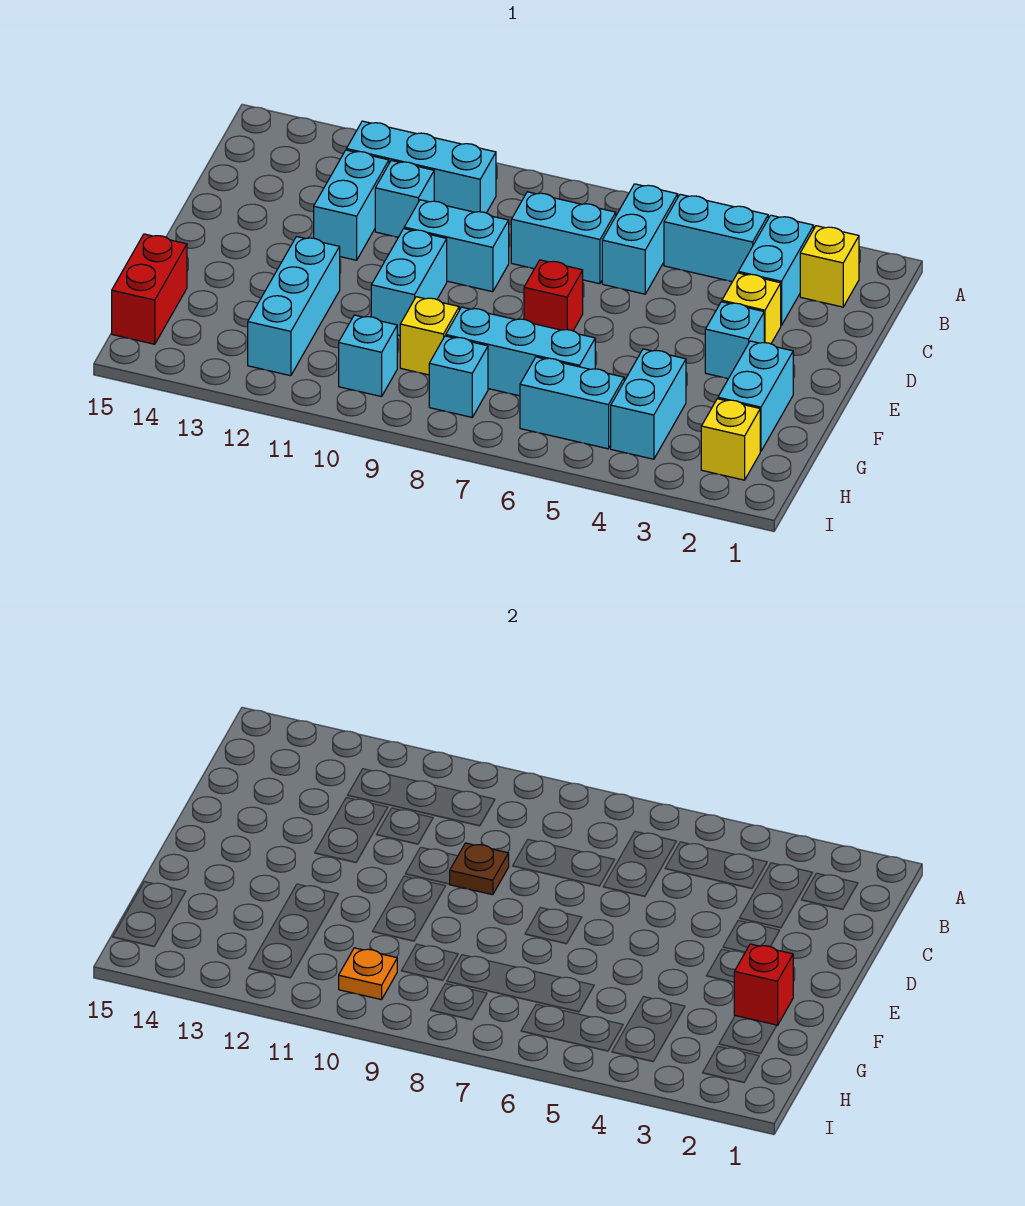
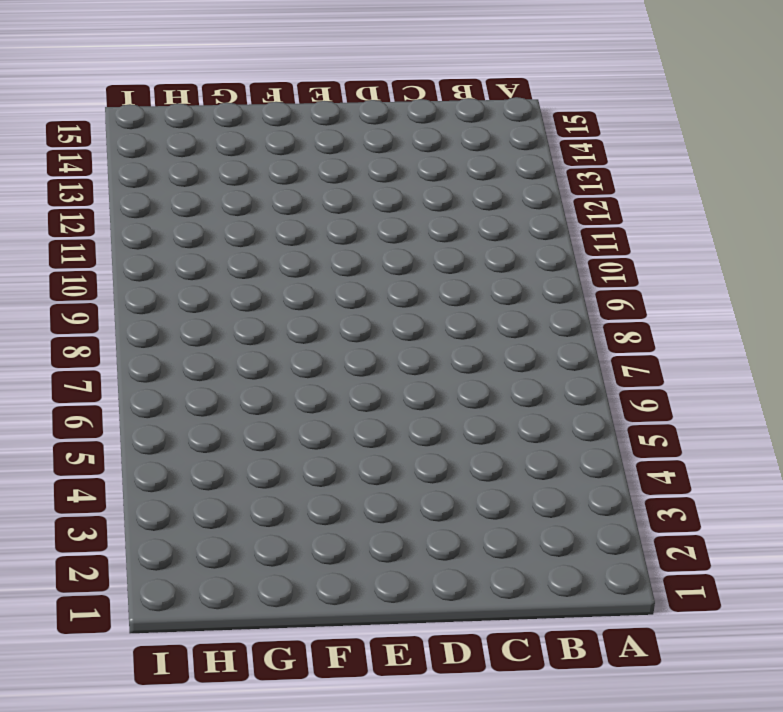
none -> yellow 1x1 brick [800,226,859,307]
none -> cyan 1x2 brick [738,215,814,326]
none -> cyan 1x2 brick [664,194,768,282]

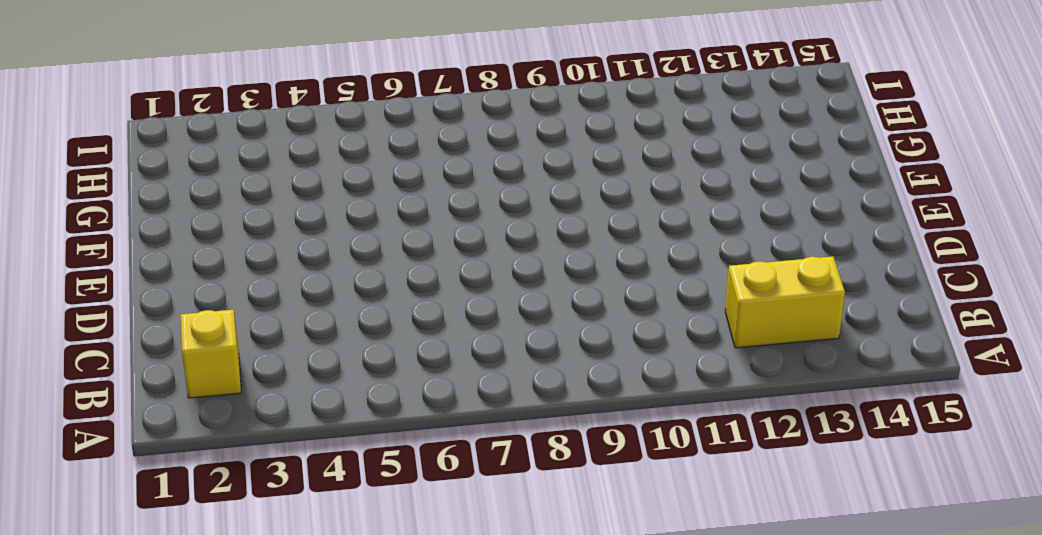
yellow 1x2 brick [725,257,845,348] -> cyan 1x3 brick [346,121,496,213]
none -> cyan 1x2 brick [738,215,814,326]
none -> cyan 1x2 brick [664,194,768,282]
none -> cyan 1x2 brick [602,184,678,294]

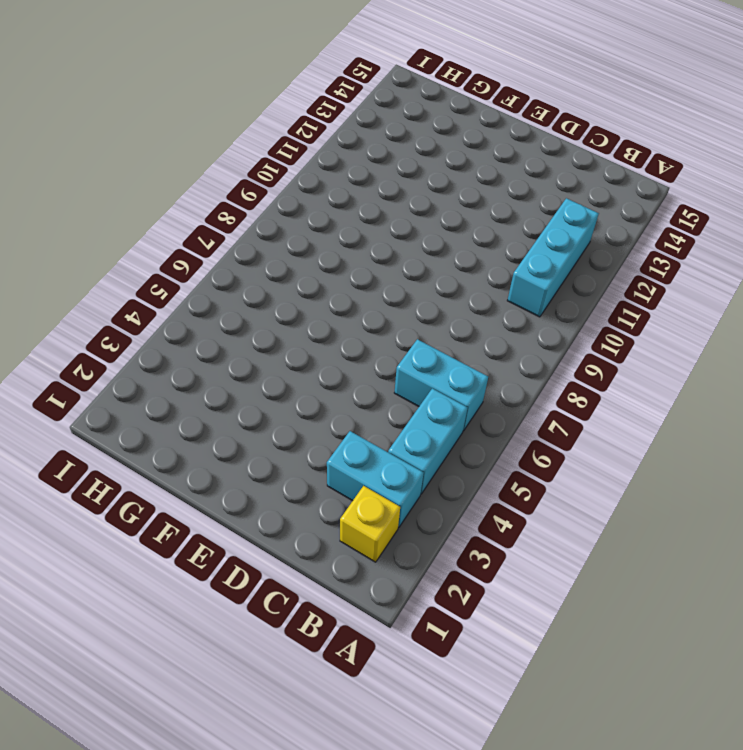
none -> cyan 1x2 brick [511,192,616,284]
none -> cyan 1x1 brick [375,160,434,237]
none -> cyan 1x2 brick [314,150,389,260]

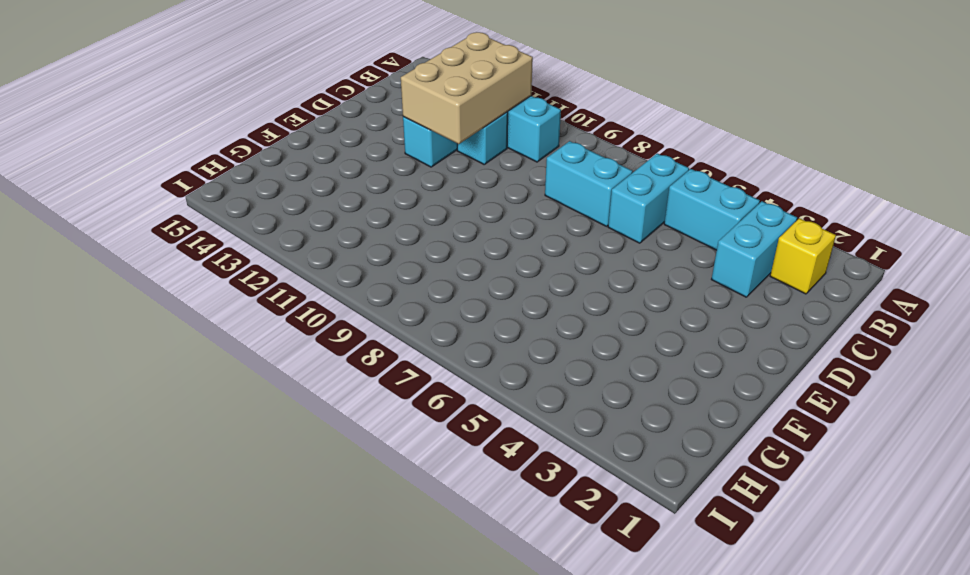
tan 2x3 brick [401,32,533,144] -> none
none -> yellow 1x1 brick [722,273,781,344]
none -> cyan 1x2 brick [404,200,509,292]
none -> cyan 1x1 brick [705,302,764,379]

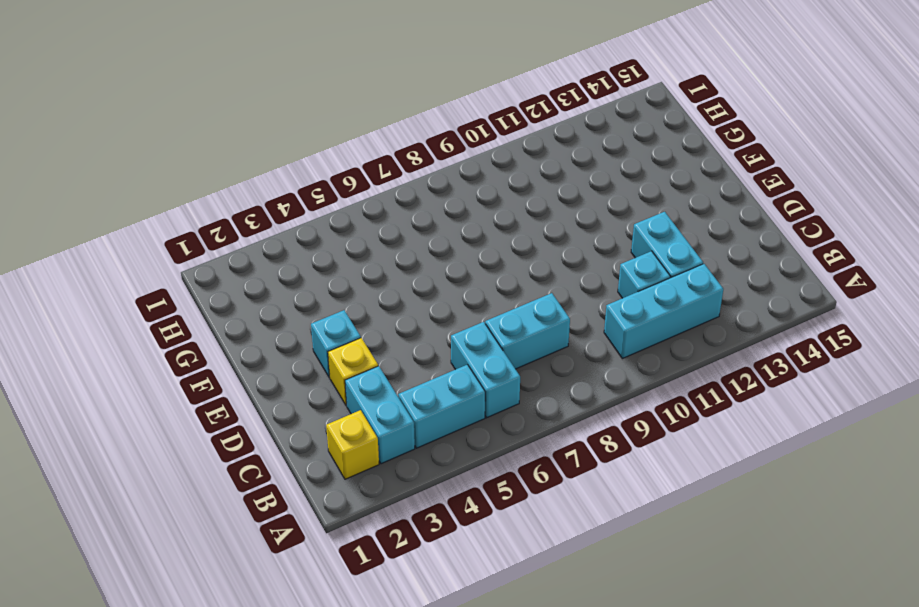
none -> cyan 1x2 brick [404,200,509,292]
none -> red 1x1 brick [524,260,583,331]
none -> cyan 1x2 brick [371,229,447,336]

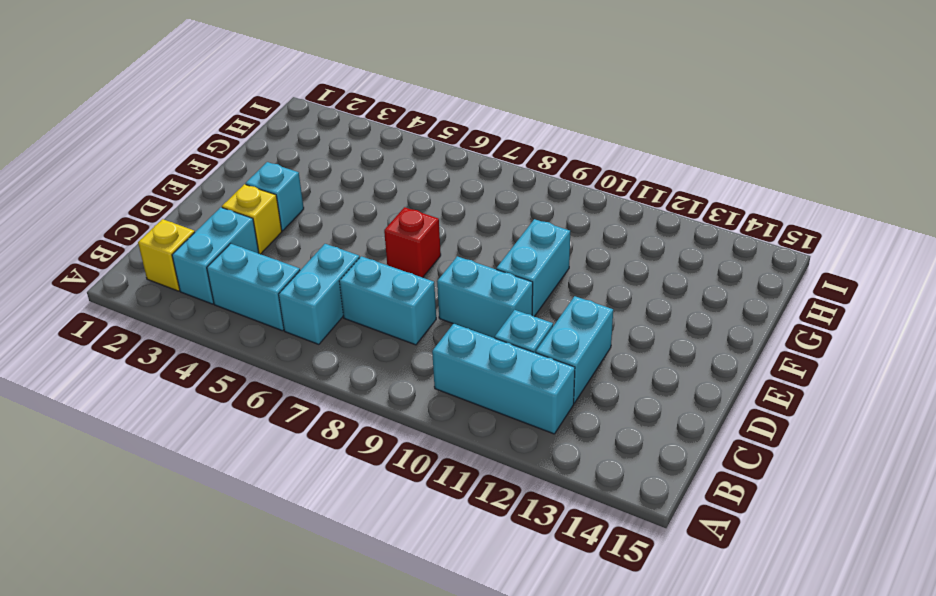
none -> cyan 1x2 brick [718,341,793,451]
none -> cyan 1x3 brick [248,237,340,376]
none -> cyan 1x2 brick [611,349,686,459]

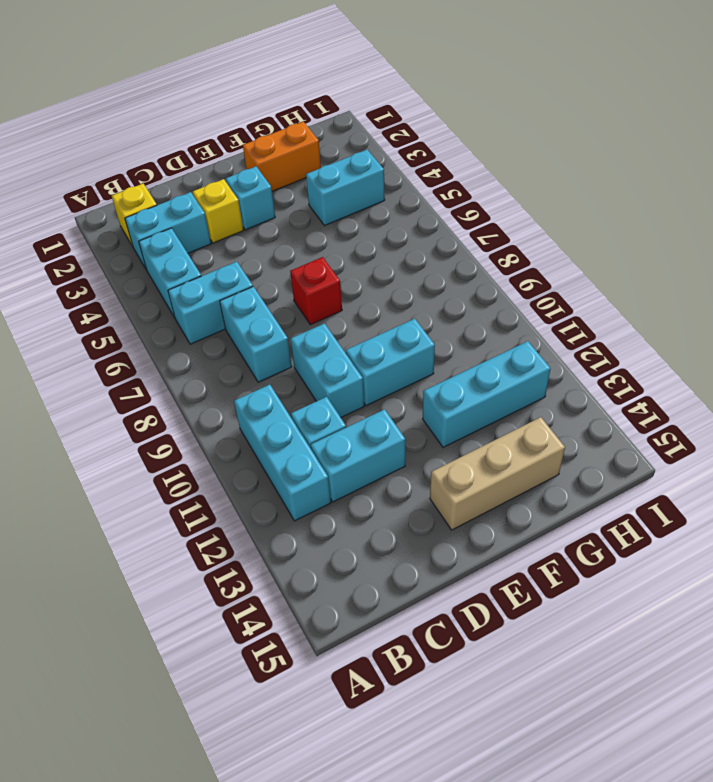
tan 1x3 brick [430,417,565,530] -> none
orange 1x2 brick [243,122,321,191] -> cyan 1x2 brick [718,341,793,451]
none -> cyan 1x3 brick [446,307,595,396]
none -> yellow 1x1 brick [400,297,459,375]
none -> red 1x2 brick [112,234,187,344]

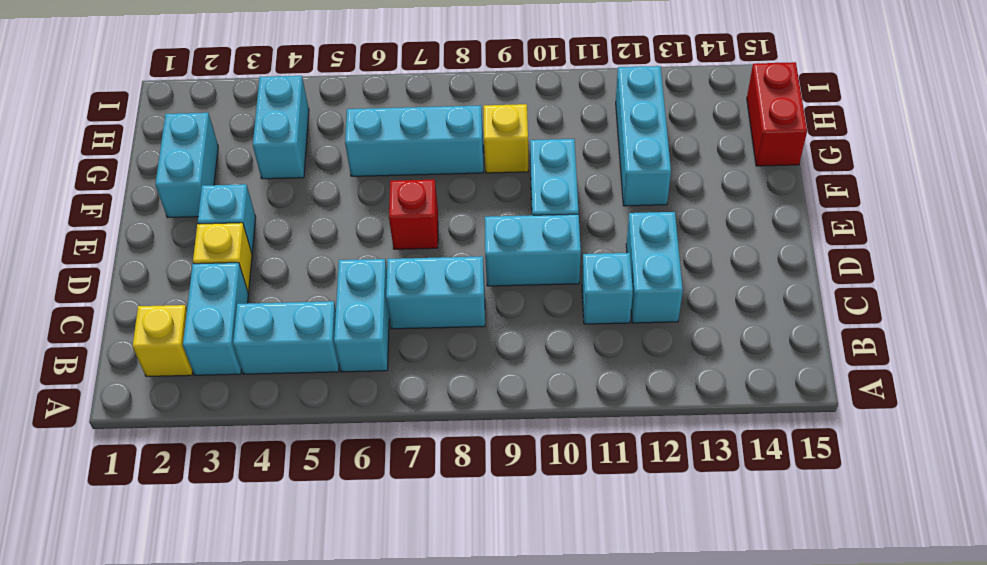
none -> cyan 1x3 brick [346,121,496,213]
none -> yellow 1x1 brick [701,399,760,480]
none -> cyan 1x2 brick [520,357,624,449]

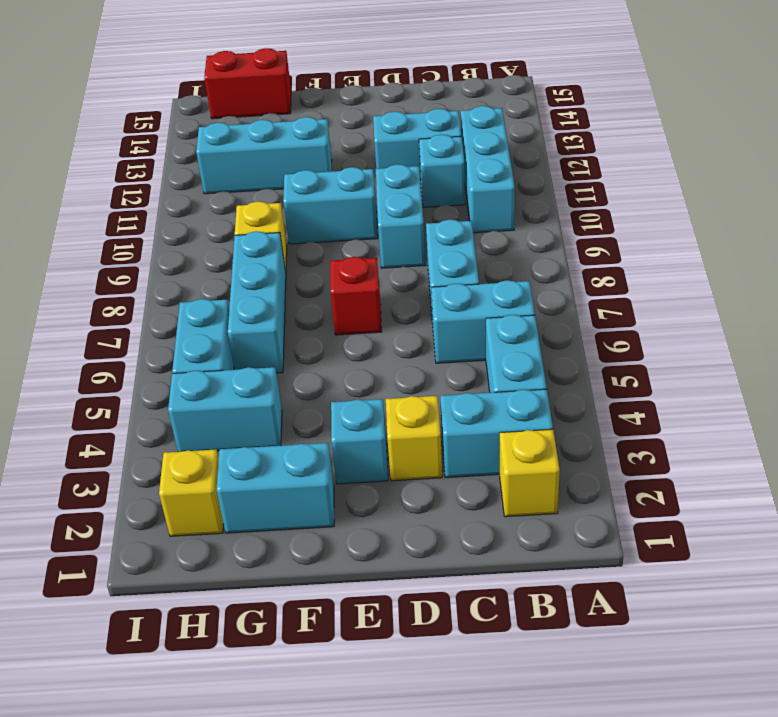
none -> cyan 1x1 brick [429,336,488,417]
none -> cyan 1x1 brick [339,315,397,397]
none -> brown 1x1 plate [450,843,509,895]

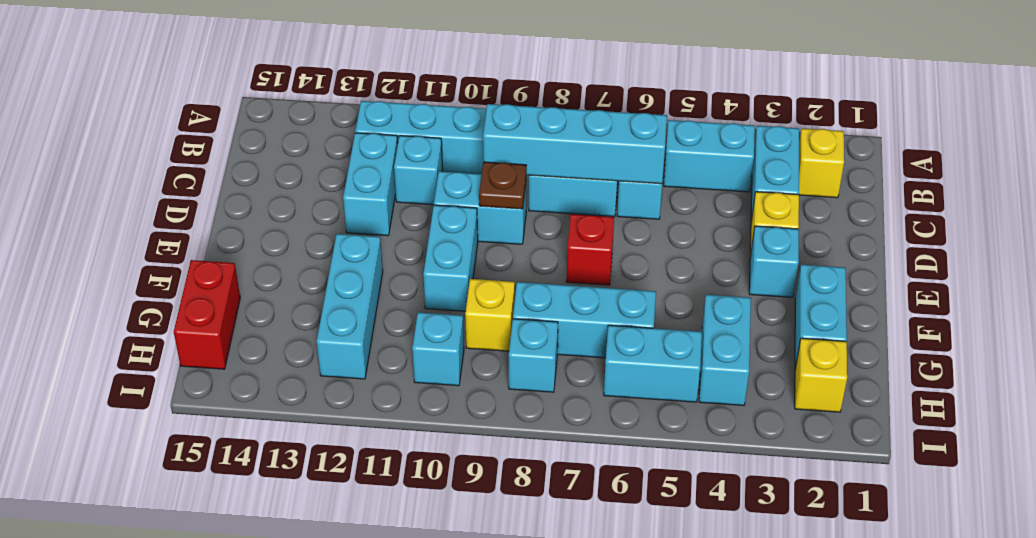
cyan 1x4 brick [483,104,667,184] -> none
none -> red 1x1 brick [734,944,793,1026]
none -> orange 1x1 plate [339,948,397,1000]

